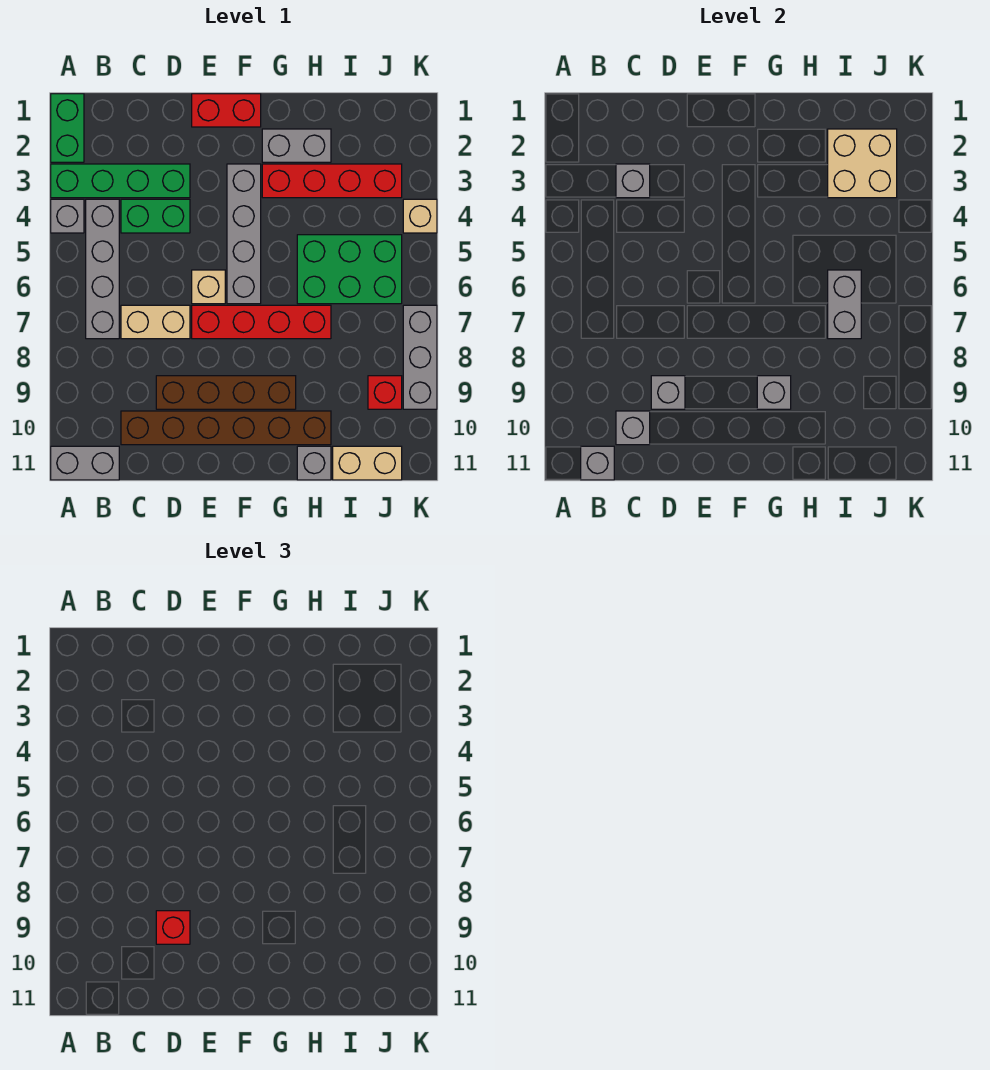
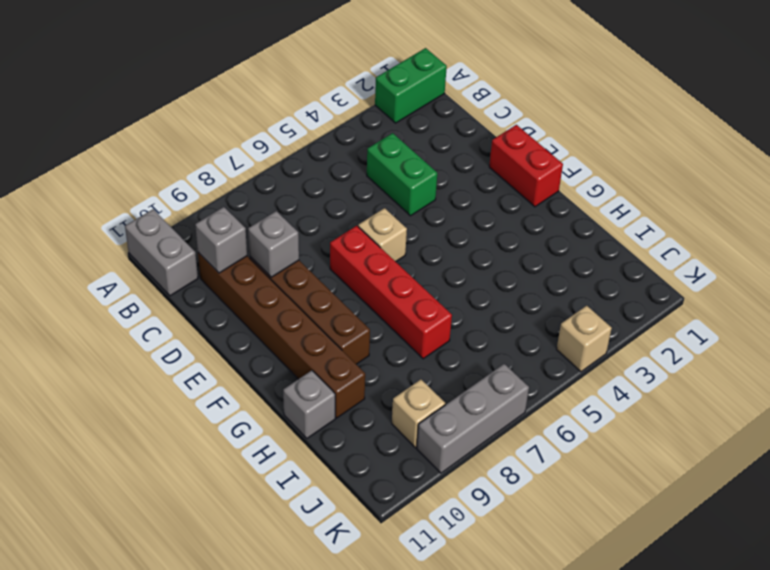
tan 1x1 brick [392,380,445,448] -> red 1x1 brick [368,376,402,409]
none -> green 1x4 brick [51,164,190,198]
none -> grey 1x1 brick [51,199,84,233]
none -> grey 1x4 brick [86,199,119,339]

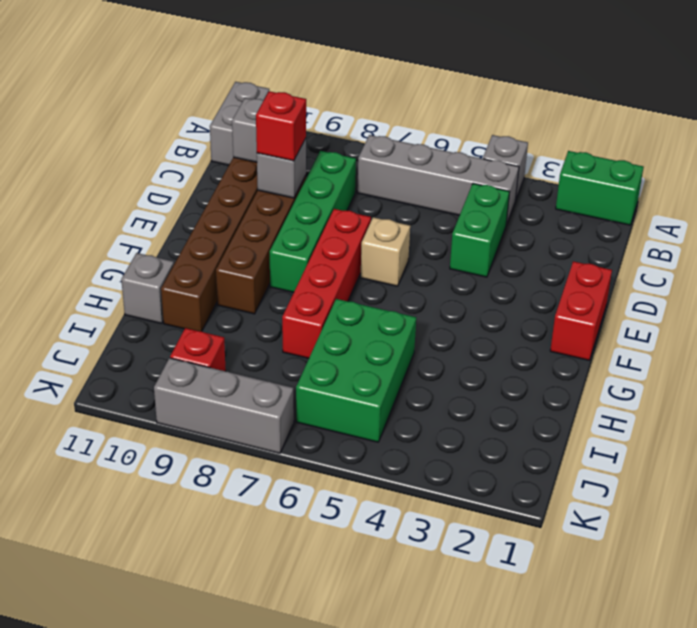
green 1x4 brick [270,151,356,292] -> green 1x4 brick moved to [51,164,190,198]
none -> tan 1x2 brick [121,305,190,339]
none -> grey 1x4 brick [227,164,261,304]
none -> grey 1x2 brick [262,129,331,162]

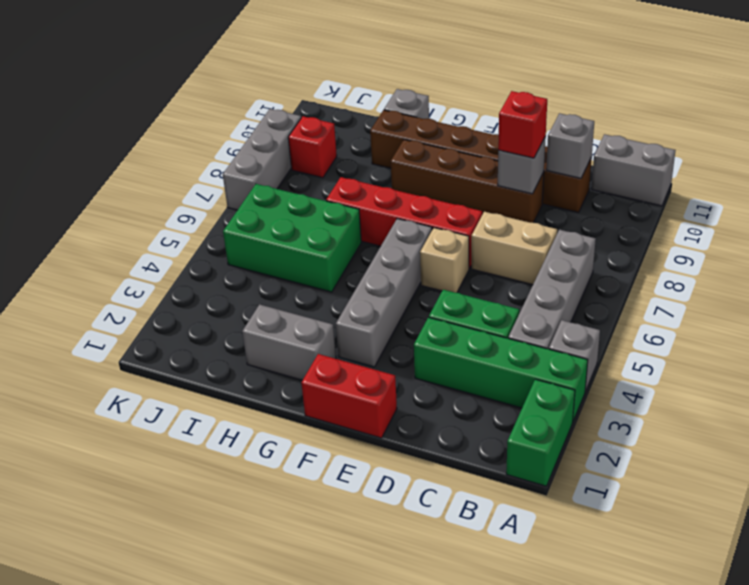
none -> red 1x4 brick [262,164,402,198]
none -> tan 1x2 brick [333,446,402,480]
none -> tan 1x1 brick [403,199,437,233]

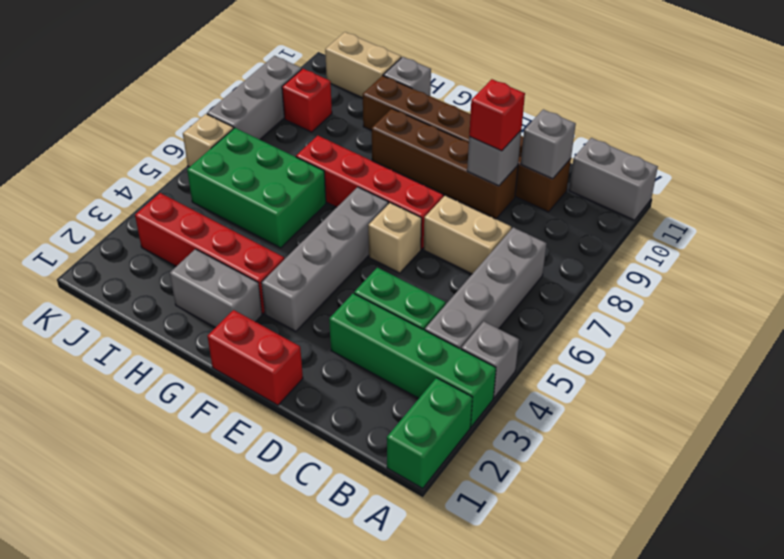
tan 1x1 brick [183,114,234,167] -> tan 1x1 brick moved to [403,199,437,233]
none -> grey 1x1 brick [581,446,614,480]
none -> grey 1x1 brick [616,164,650,198]
none -> grey 1x1 brick [757,376,791,409]

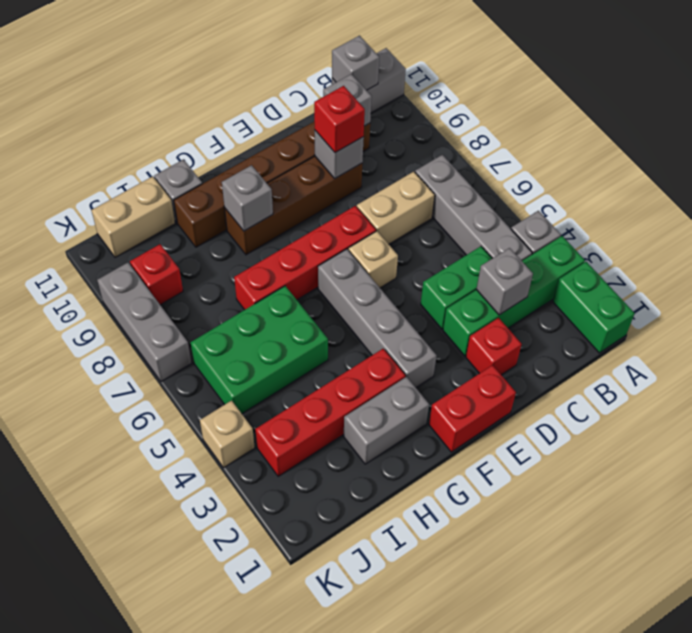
red 1x1 brick [466,318,522,375] -> none
none -> tan 2x2 brick [828,129,897,198]
none -> grey 1x2 brick [828,270,861,339]

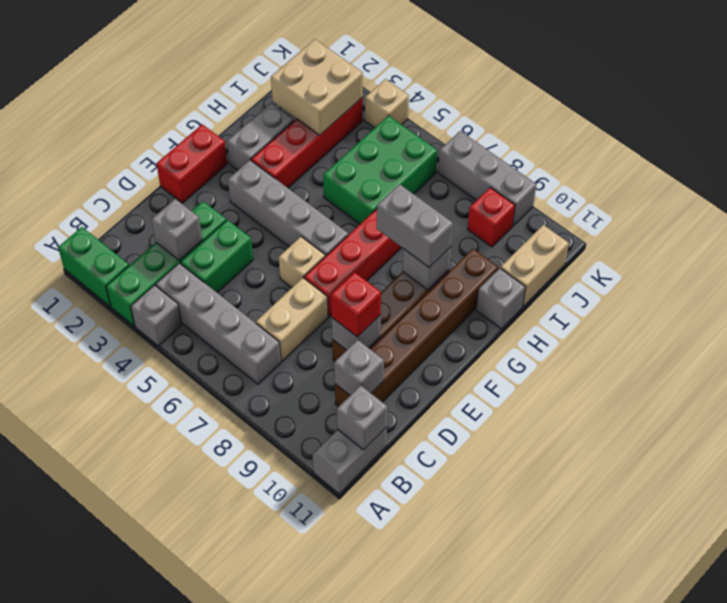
grey 1x2 brick [377,184,453,267] -> grey 1x2 brick moved to [828,270,861,339]

